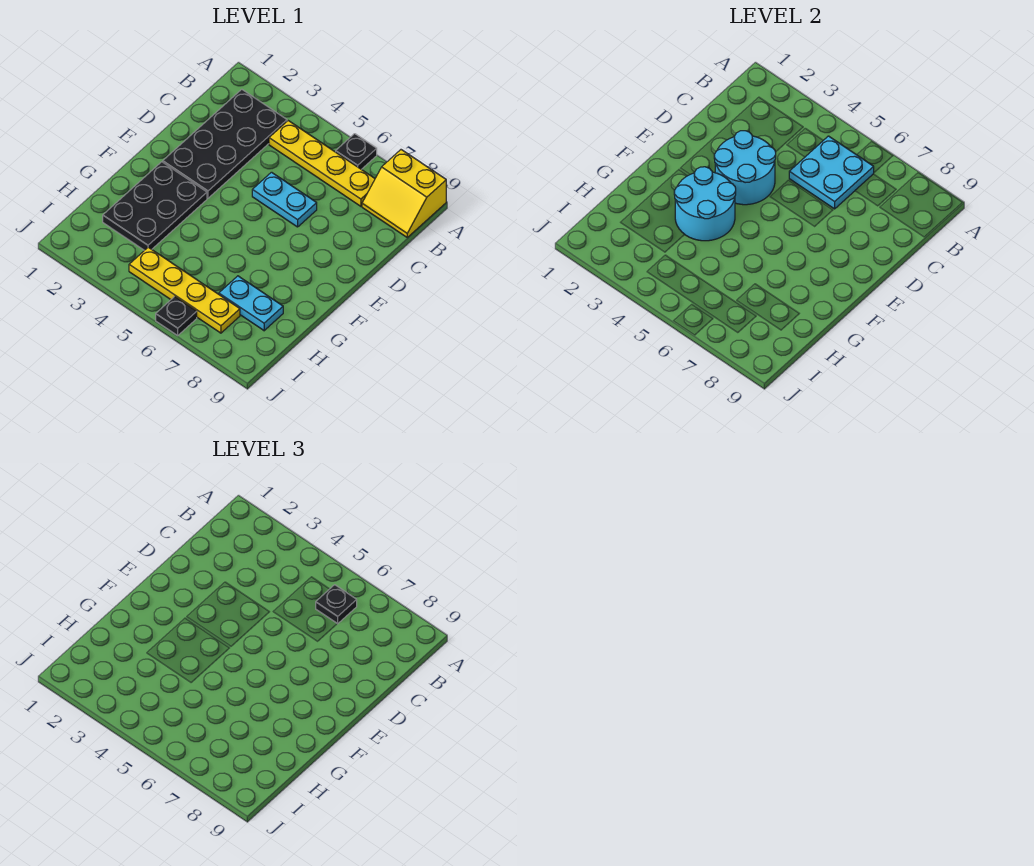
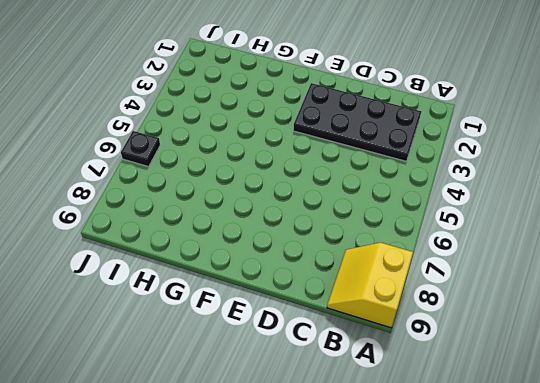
none -> black 1x1 plate [336,134,377,169]
none -> yellow 1x4 plate [269,121,375,206]
none -> cyan 1x2 plate [252,172,317,227]

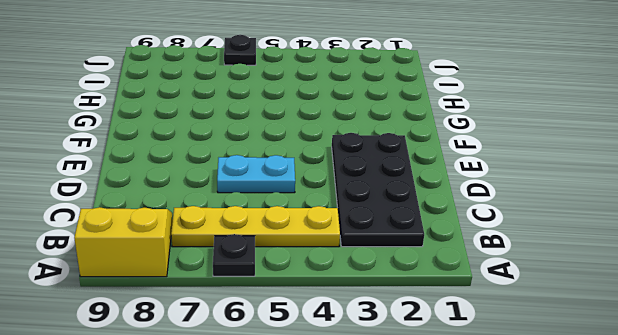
none -> black 2x3 plate [103,162,207,250]
none -> cyan 1x2 plate [219,276,283,331]
none -> yellow 1x4 plate [129,247,240,333]

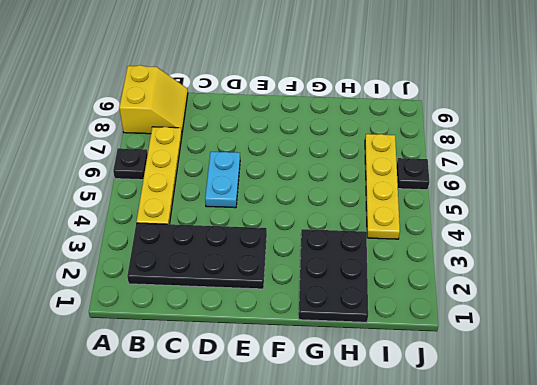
black 2x3 plate [299,229,368,322] -> black 2x3 plate turned to [103,162,207,250]
none -> cyan 1x2 plate [219,276,283,331]
none -> cyan 2x2 plate [789,136,874,209]
none -> cyan 2x2 round brick [714,131,776,205]

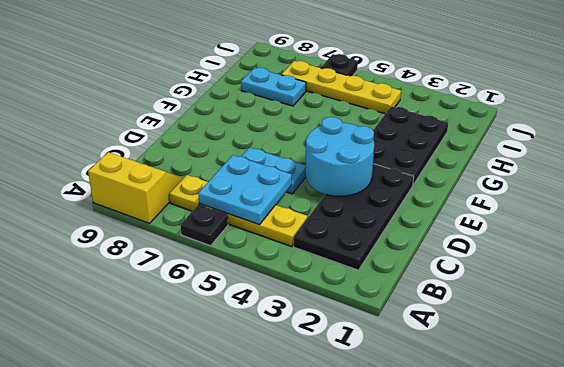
none -> cyan 2x2 round brick [674,167,736,241]
none -> black 1x1 plate [316,585,357,624]

